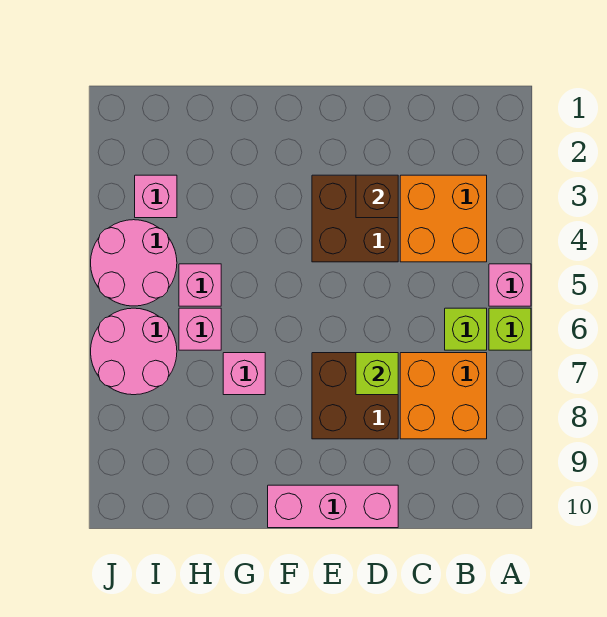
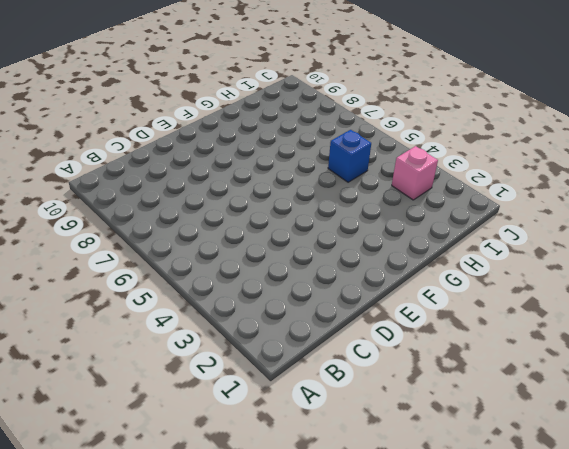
blue 1x1 brick [328,130,371,182] -> pink 1x1 brick [179,264,221,306]
none -> pink 1x1 brick [489,264,531,306]
none -> lime 1x1 brick [489,308,531,350]
none -> orange 2x2 brick [400,175,487,262]

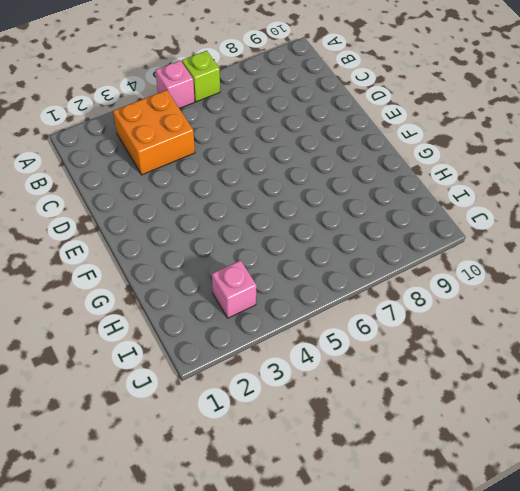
none -> lime 1x1 brick [445,308,487,350]
none -> orange 2x2 brick [400,353,487,439]
none -> brown 2x2 brick [312,175,398,262]

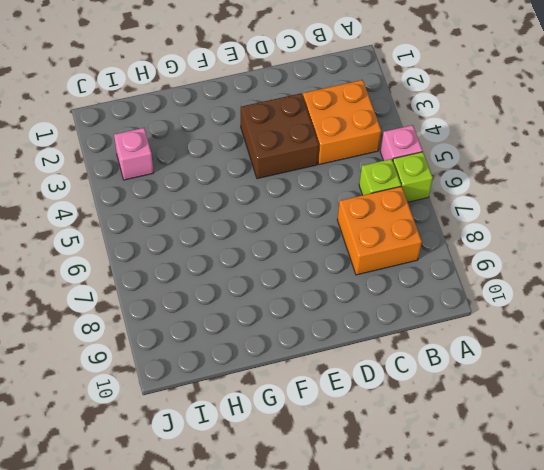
none -> brown 2x2 brick [312,353,398,439]
none -> pink 1x3 brick [268,485,398,528]
none -> pink 1x1 brick [223,353,265,395]

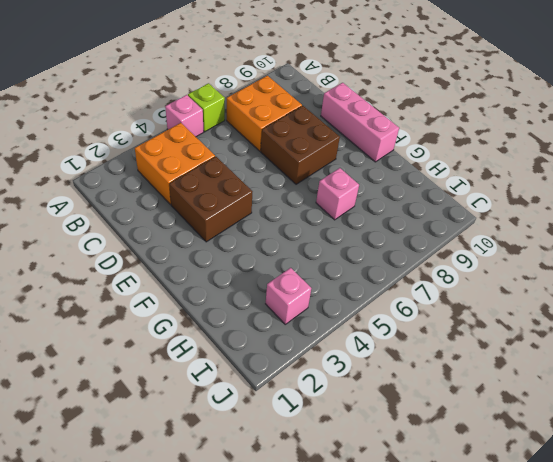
none -> lime 1x1 brick [445,308,487,350]
none -> pink 1x1 brick [179,264,221,306]
none -> pink 1x1 brick [179,308,221,350]

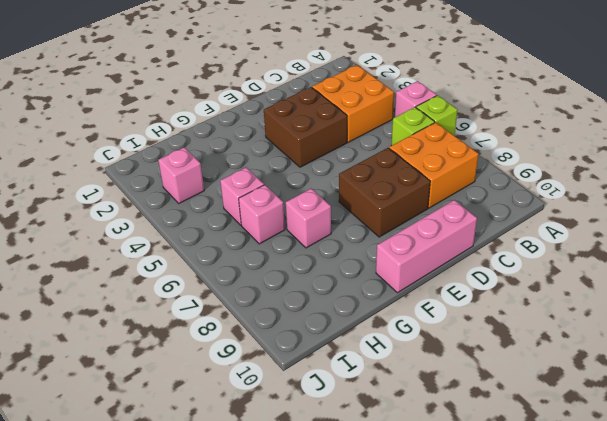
none -> pink 2x2 round brick [91,220,177,306]
none -> pink 2x2 round brick [91,308,177,395]
none -> brown 1x1 brick [356,175,398,218]

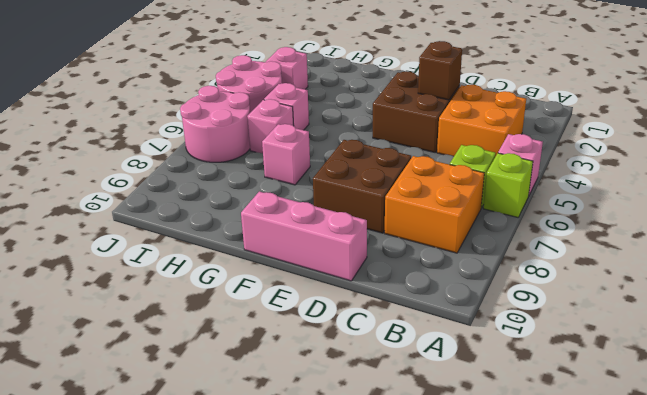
none -> lime 1x1 brick [356,353,398,395]

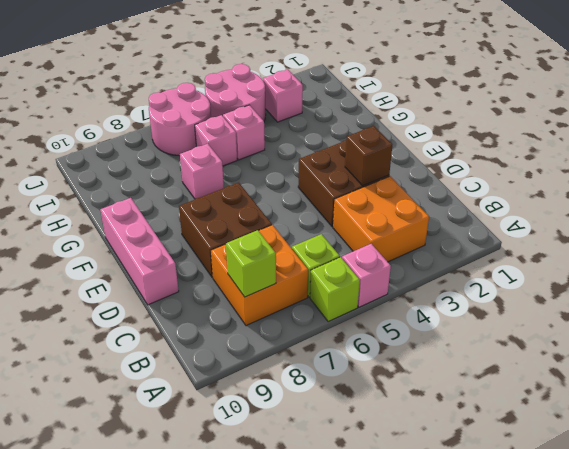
lime 1x1 brick [226,230,276,297] -> lime 1x1 brick moved to [356,353,398,395]

